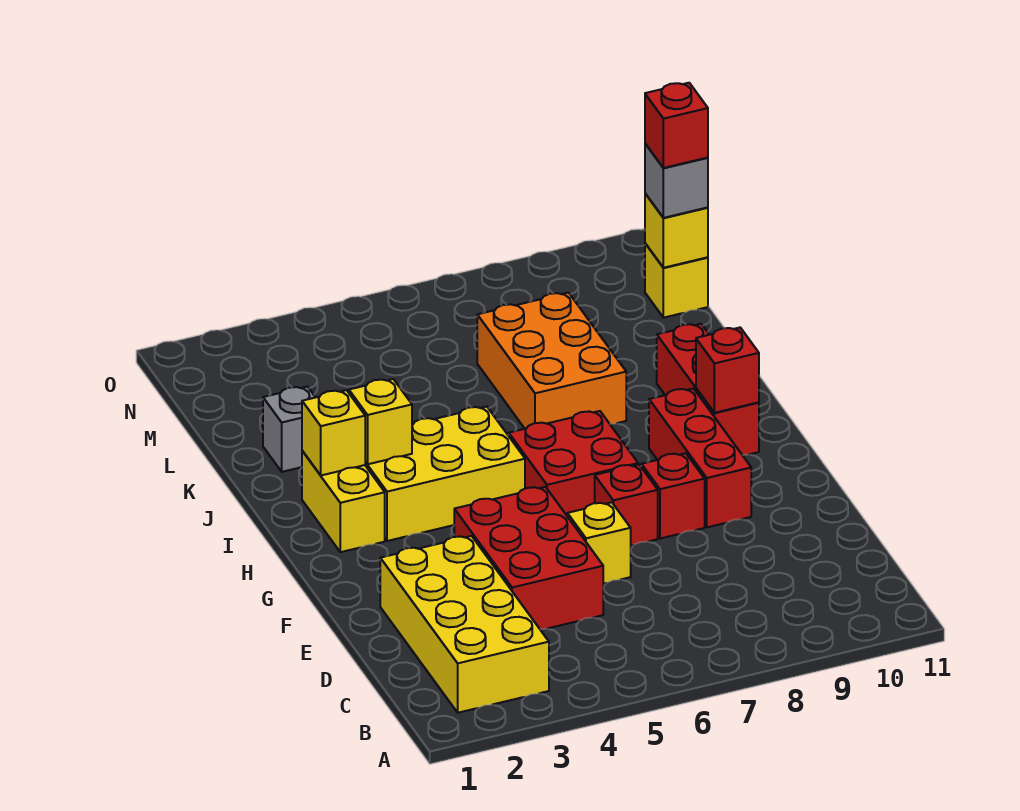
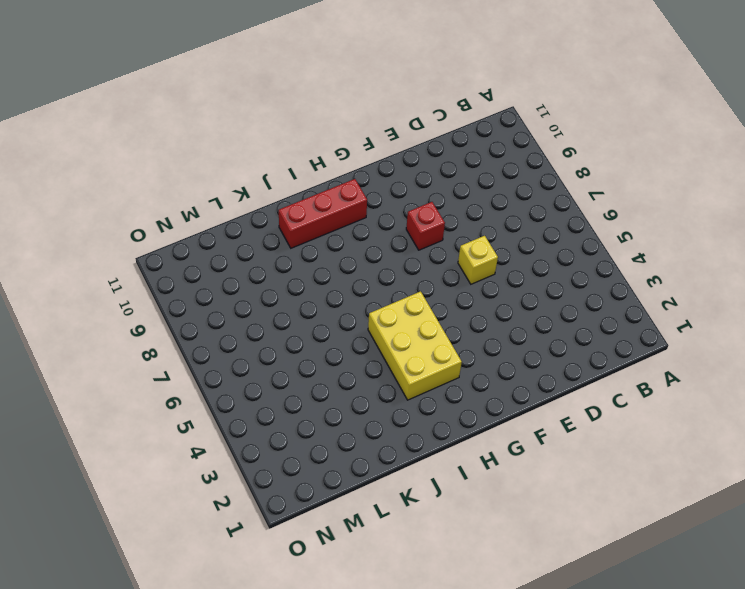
none -> yellow 2x4 brick [380,536,549,713]
none -> red 2x3 brick [454,487,603,629]
none -> red 1x1 brick [595,464,658,545]

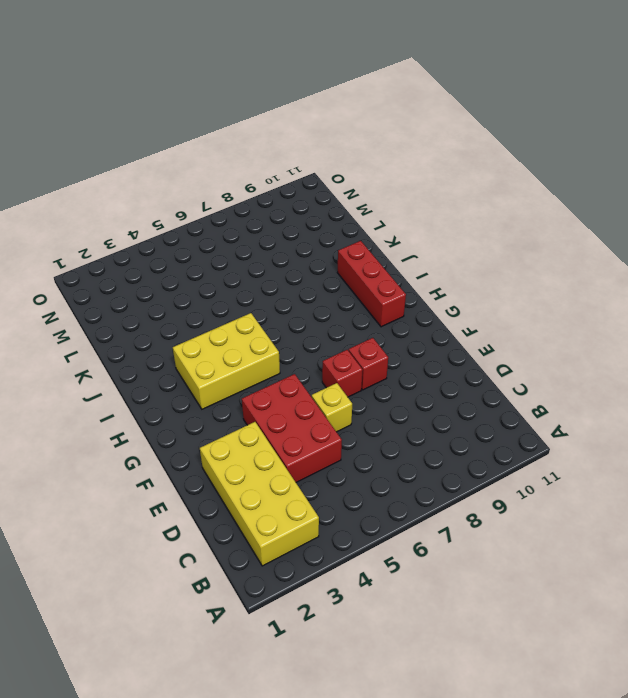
none -> red 1x3 brick [649,389,751,527]
none -> red 2x2 brick [509,411,638,515]
none -> yellow 1x2 brick [302,451,385,552]

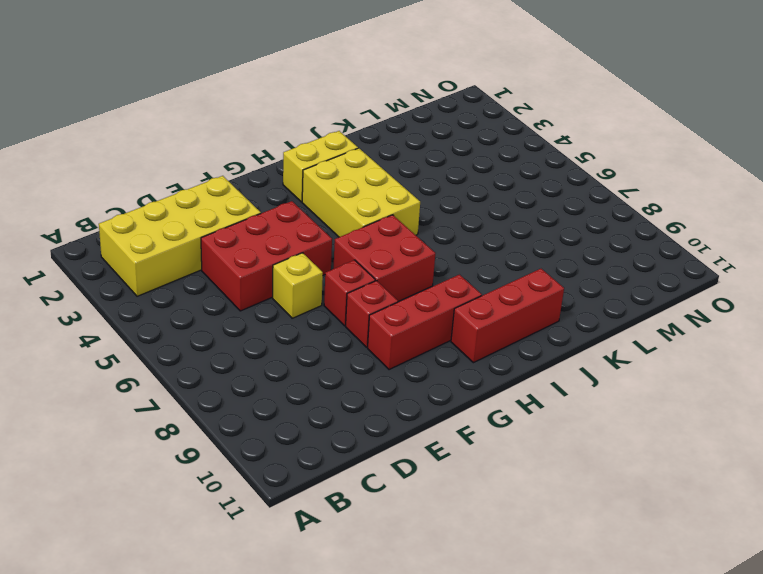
none -> orange 2x3 brick [477,293,626,429]
none -> grey 1x1 brick [263,387,315,472]
none -> yellow 1x1 brick [645,243,708,318]

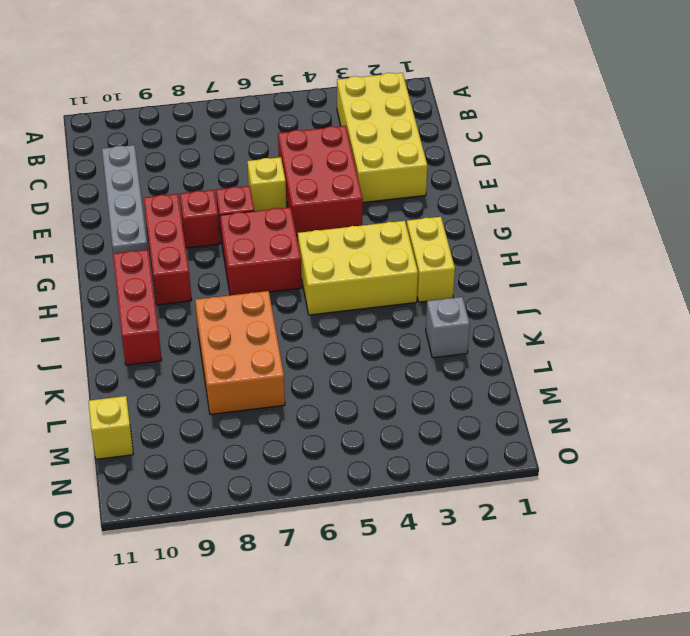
grey 1x4 plate [102,145,148,253] -> none
none -> red 1x1 brick [696,328,759,413]
none -> yellow 1x1 brick [302,390,365,475]
none -> yellow 1x1 brick [349,379,412,464]

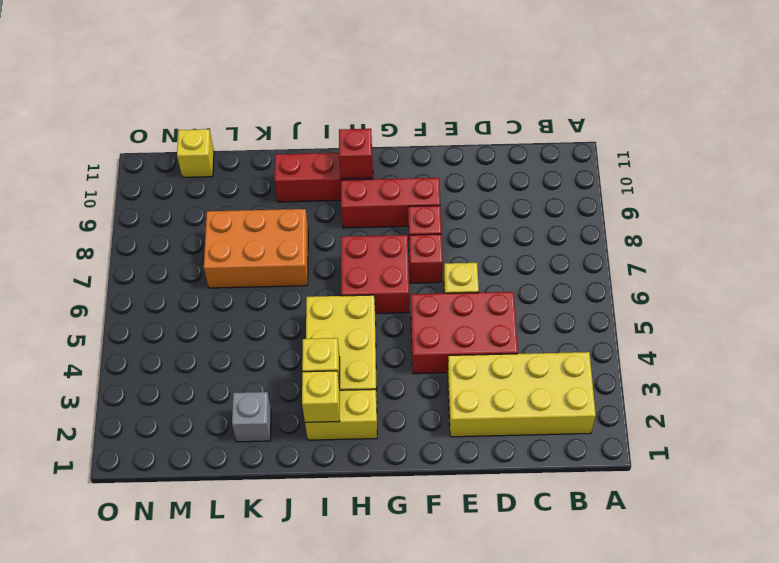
none -> yellow 1x1 brick [645,194,708,268]
none -> grey 1x1 brick [645,144,708,218]
none -> red 1x1 brick [645,83,708,168]

